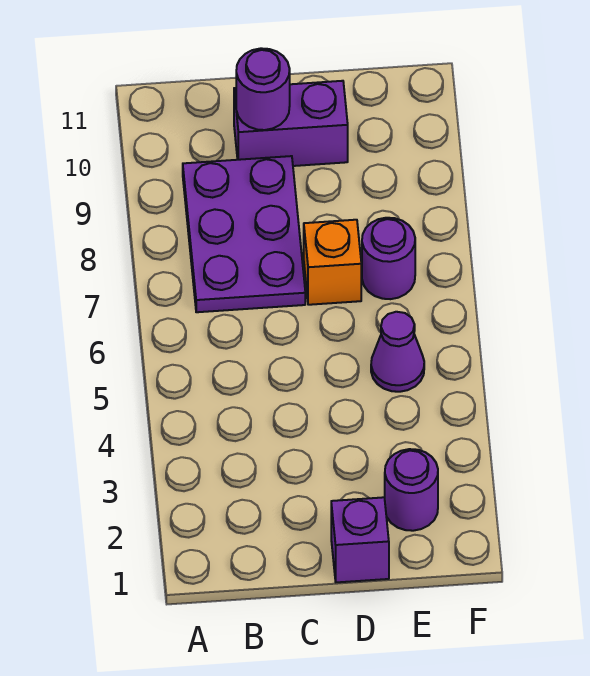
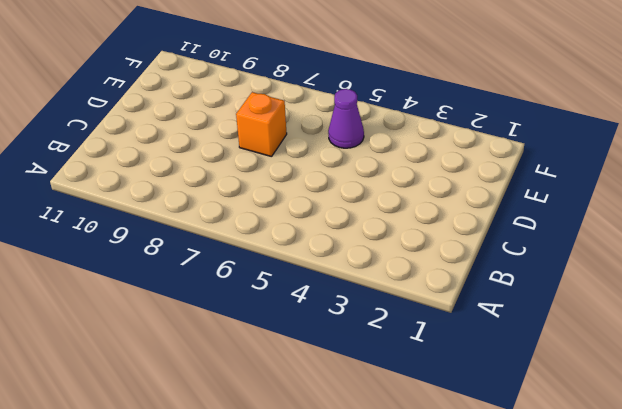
none -> purple 2x3 plate [183,156,305,312]
none -> purple 1x2 brick [234,81,348,166]

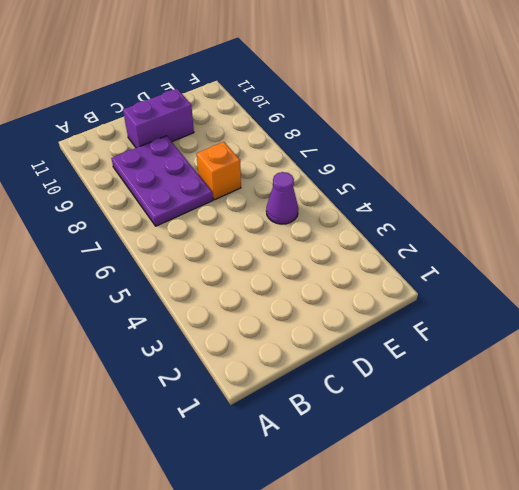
none -> purple 1x1 brick [331,497,389,582]
none -> purple 1x1 round brick [385,449,438,531]

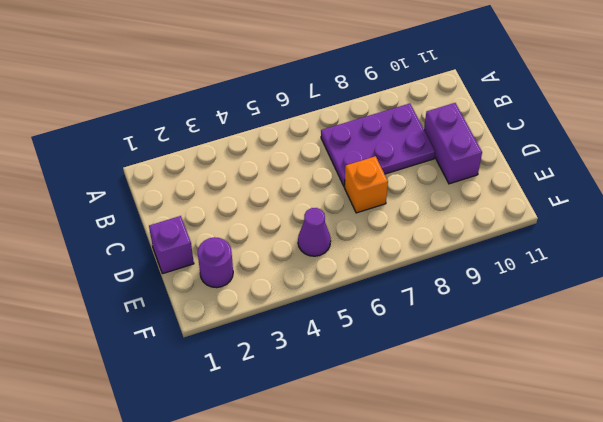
none -> purple 1x1 round brick [362,218,415,299]
none -> purple 1x1 round brick [236,48,290,130]

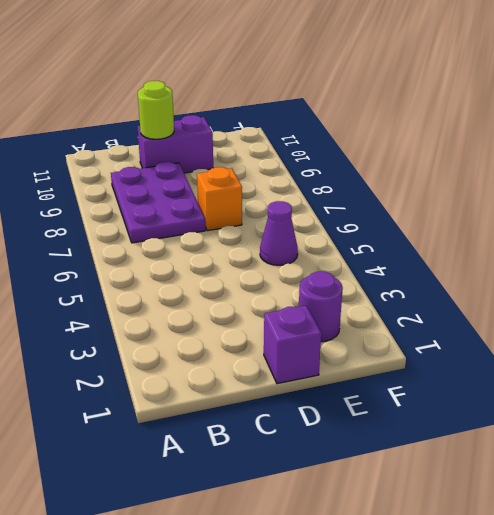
lime 1x1 round brick [138,81,174,139] -> purple 1x1 round brick [236,48,290,130]
none -> purple 1x1 round brick [362,218,415,299]

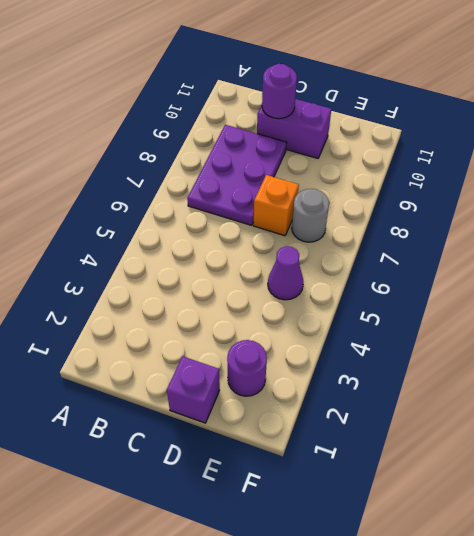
grey 1x1 round brick [292,189,329,242] -> purple 1x1 round brick [362,218,415,299]

